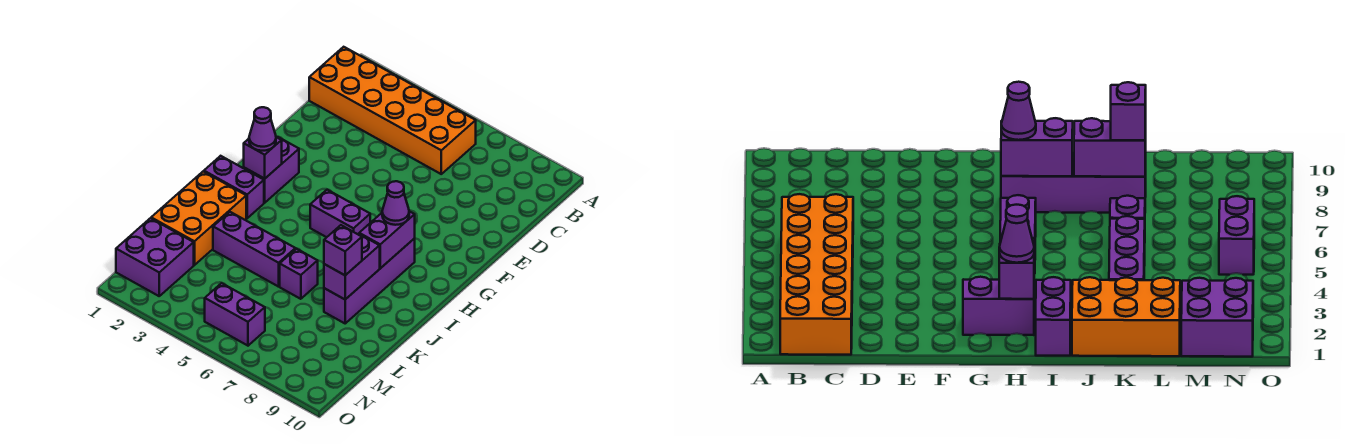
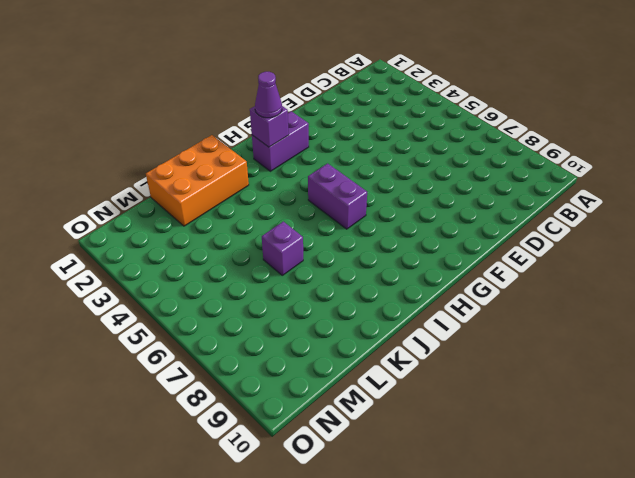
none -> orange 2x6 brick [309,47,476,174]
none -> purple 1x4 brick [324,238,415,323]
none -> purple 1x2 brick [204,156,264,218]

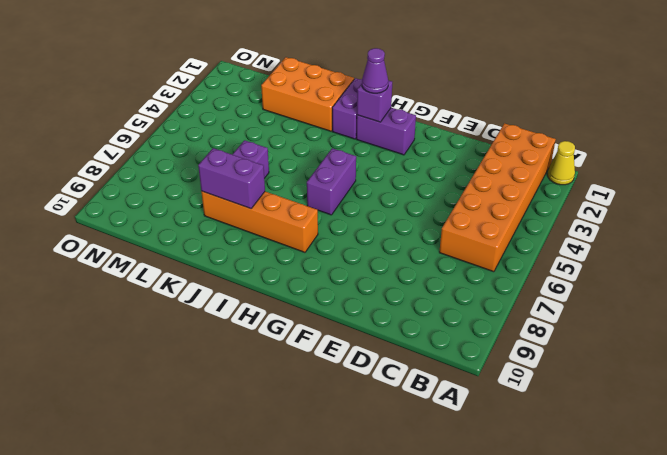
yellow 1x1 cone [548,141,575,185] -> none
orange 1x4 brick [201,191,318,252] -> purple 1x4 brick [324,238,415,323]
none -> purple 1x3 brick [213,212,295,287]
none -> purple 2x2 brick [116,218,194,296]
none -> purple 1x2 brick [205,283,265,346]

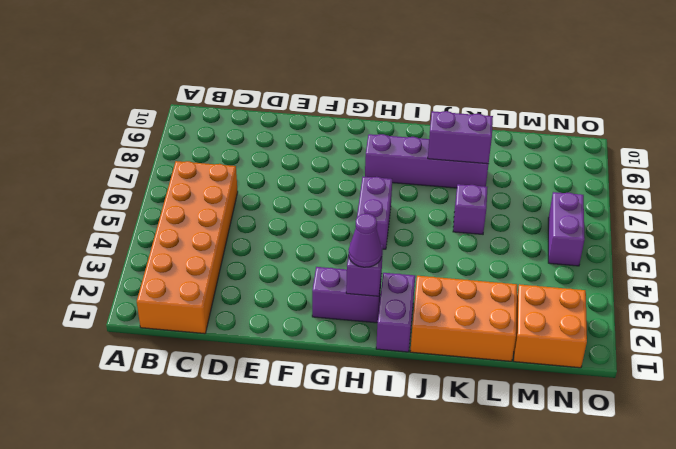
orange 2x2 brick [514,284,587,368] -> purple 2x2 brick [116,218,194,296]
none -> purple 1x3 brick [213,212,295,287]
none -> purple 1x2 brick [359,211,415,268]
none -> purple 1x1 cone [382,181,409,225]

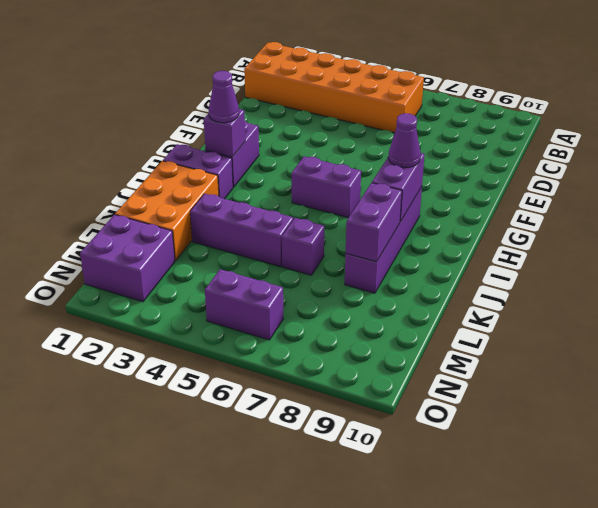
none -> purple 1x1 brick [324,225,362,275]

